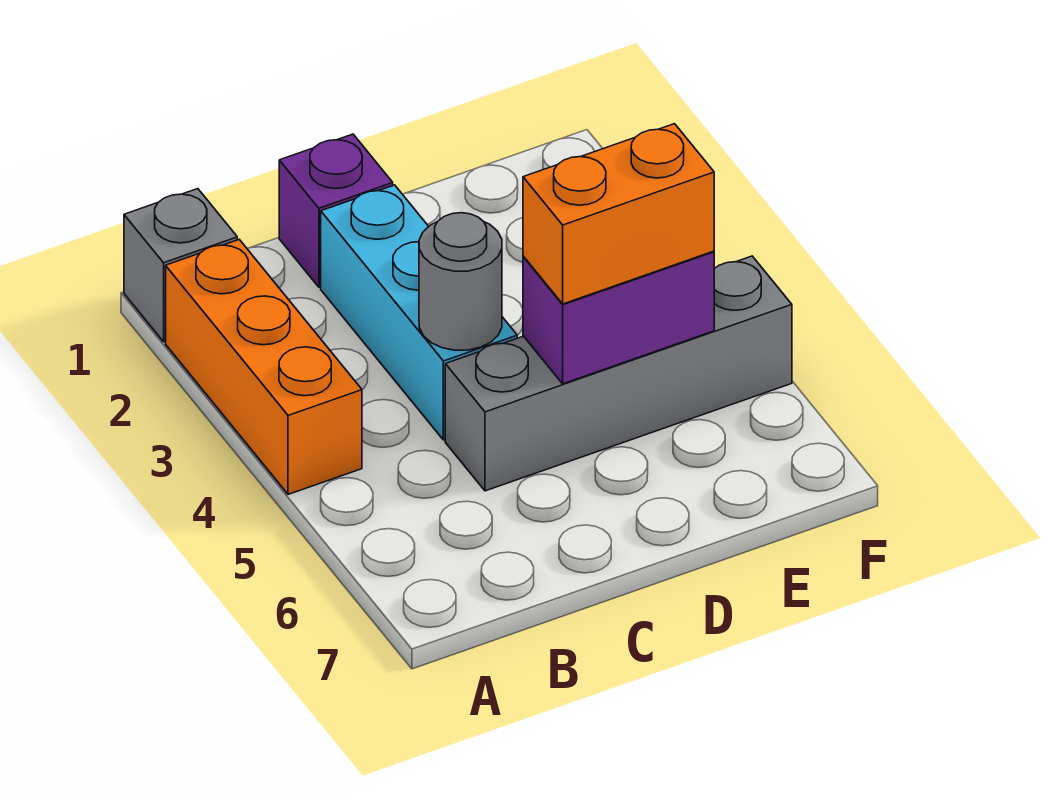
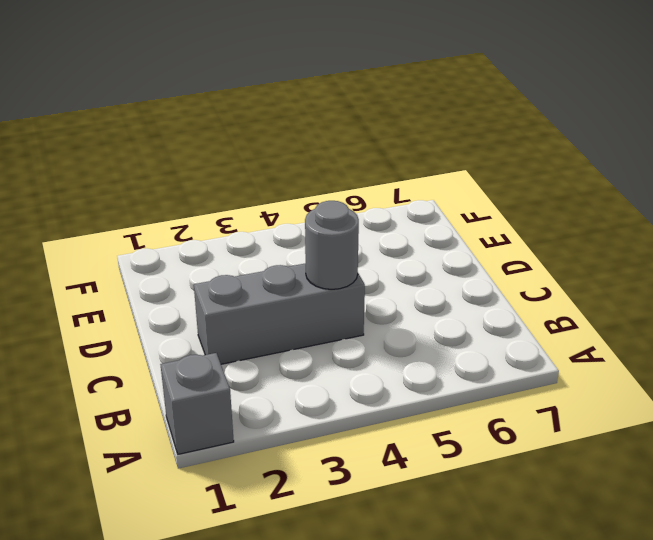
grey 1x3 brick [194,263,365,364] -> cyan 1x3 brick [321,185,517,440]
none -> orange 1x3 brick [166,240,362,494]
none -> purple 1x1 brick [279,134,393,287]

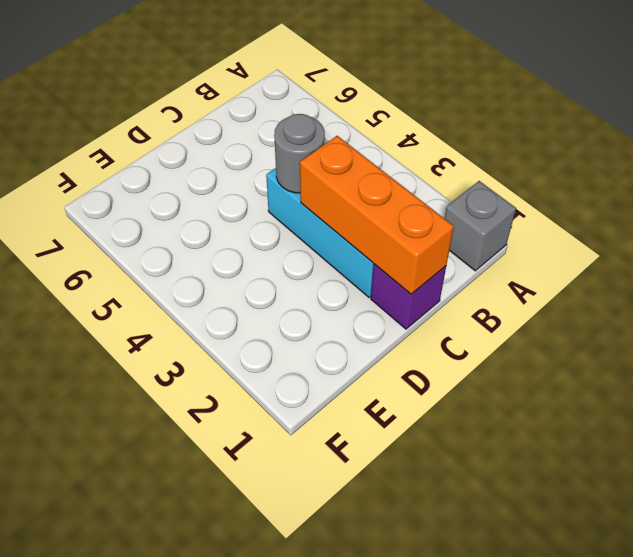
orange 1x3 brick [300,136,454,294] -> orange 1x3 brick moved to [166,240,362,494]
none -> grey 1x4 brick [445,256,792,491]
none -> purple 1x2 brick [523,251,714,384]

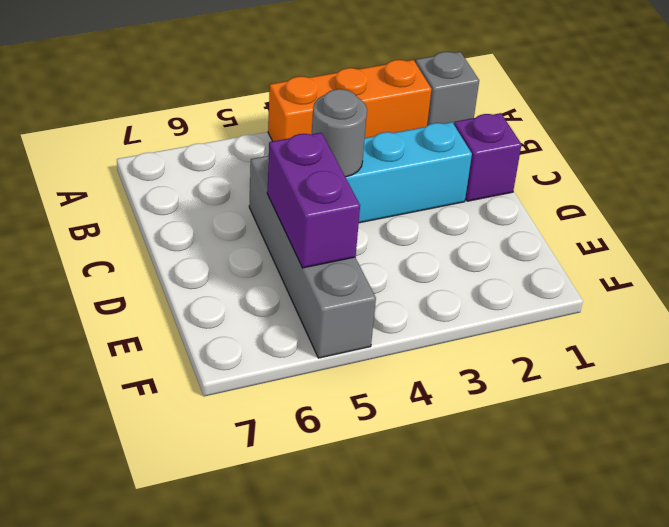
none -> orange 1x2 brick [523,124,714,304]

